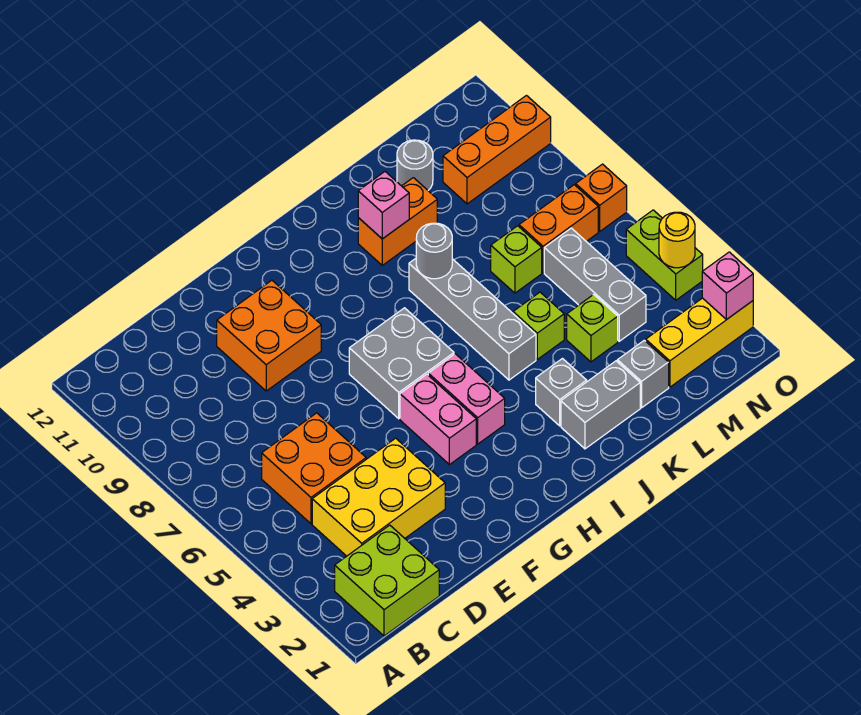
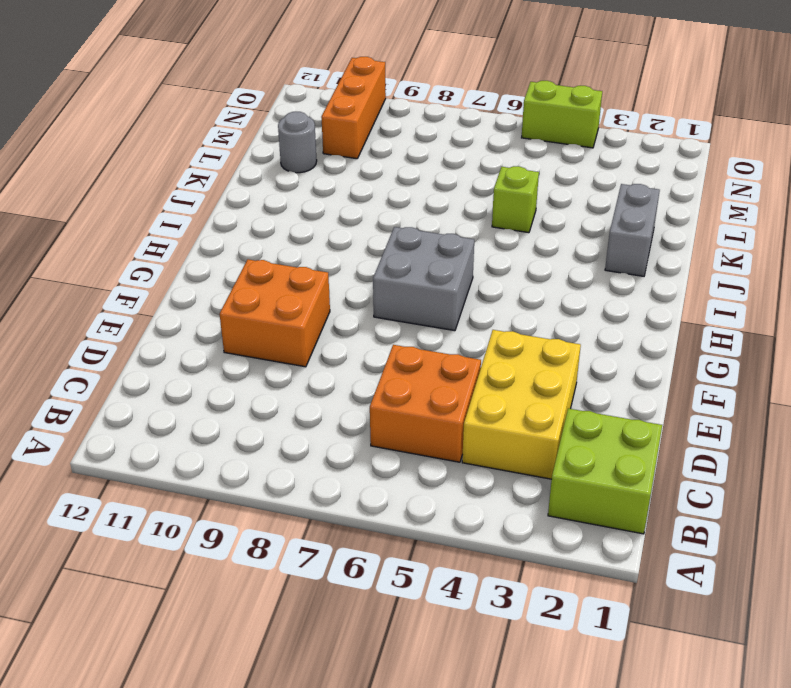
none -> pink 1x2 brick [400,374,476,465]
none -> pink 1x2 brick [428,354,505,444]
none -> grey 1x1 brick [536,359,587,426]

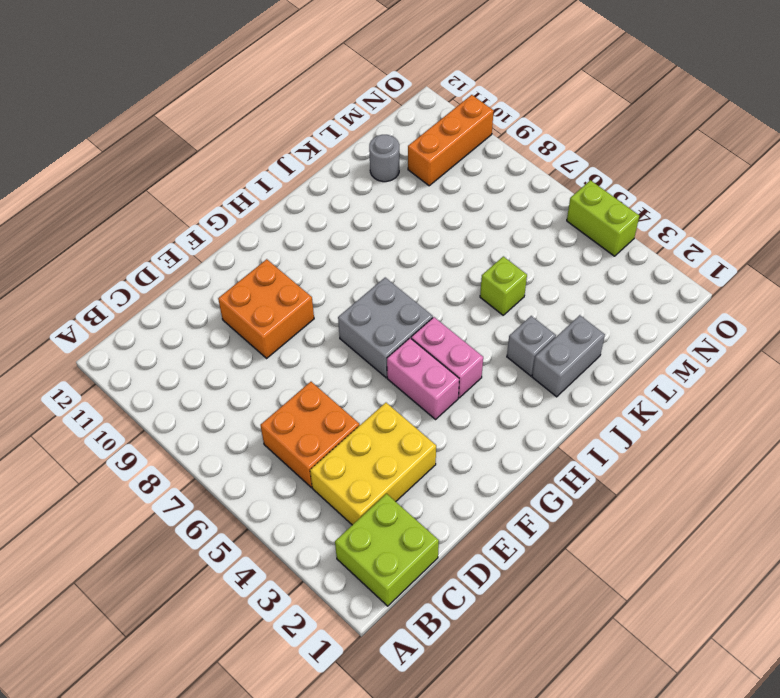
none -> grey 1x4 brick [409,258,536,380]
none -> orange 1x2 brick [358,178,437,265]
none -> grey 1x1 brick [617,340,669,408]

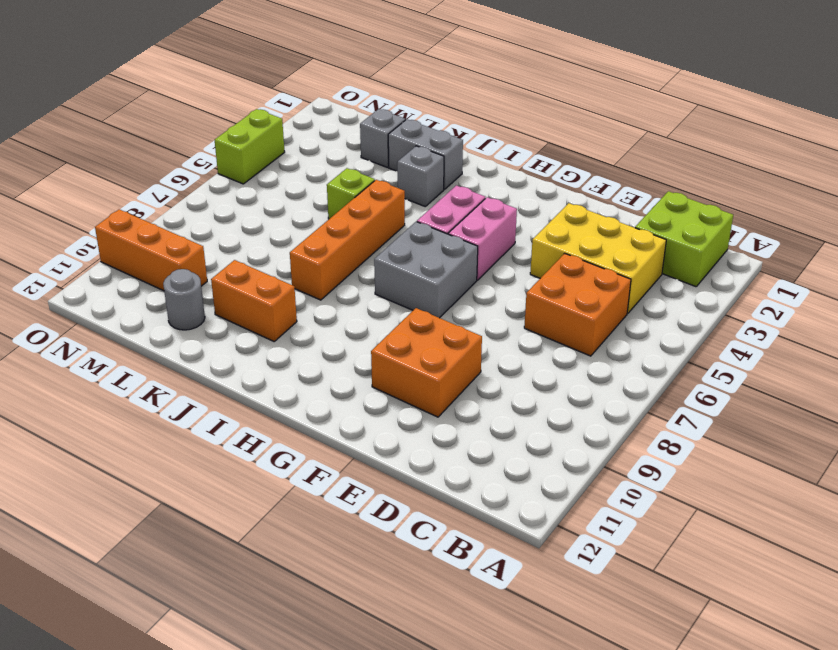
orange 1x4 brick [290,180,405,300] -> grey 1x4 brick [409,258,536,380]
none -> lime 1x1 brick [567,295,618,362]
none -> lime 1x1 brick [491,226,542,293]
none -> yellow 1x3 brick [646,298,753,387]

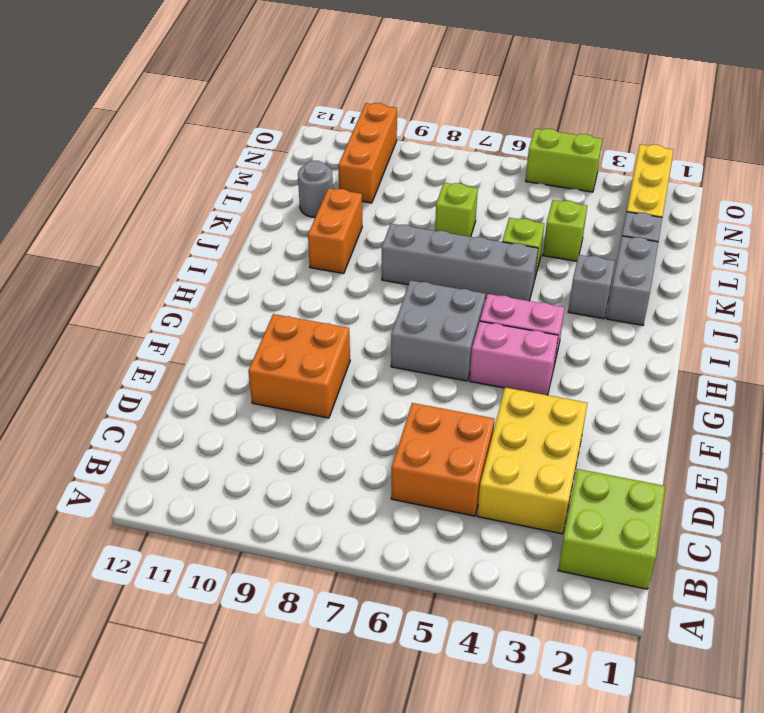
none -> grey 1x3 brick [544,228,646,341]
none -> orange 1x2 brick [519,185,598,273]
none -> orange 1x1 brick [576,164,627,231]

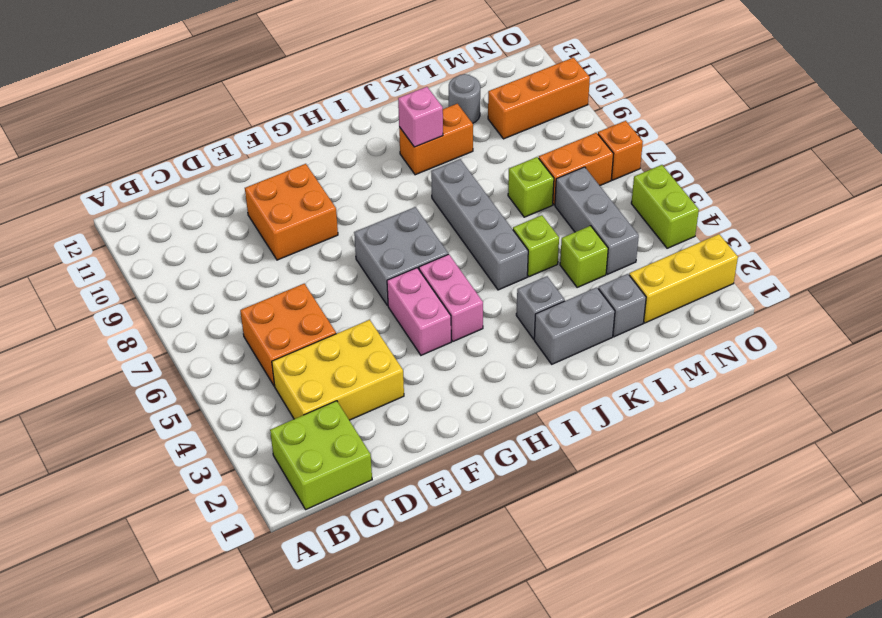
none -> grey 1x1 round brick [416,223,452,279]
none -> pink 1x1 brick [702,252,753,319]
none -> yellow 1x1 round brick [659,212,695,268]

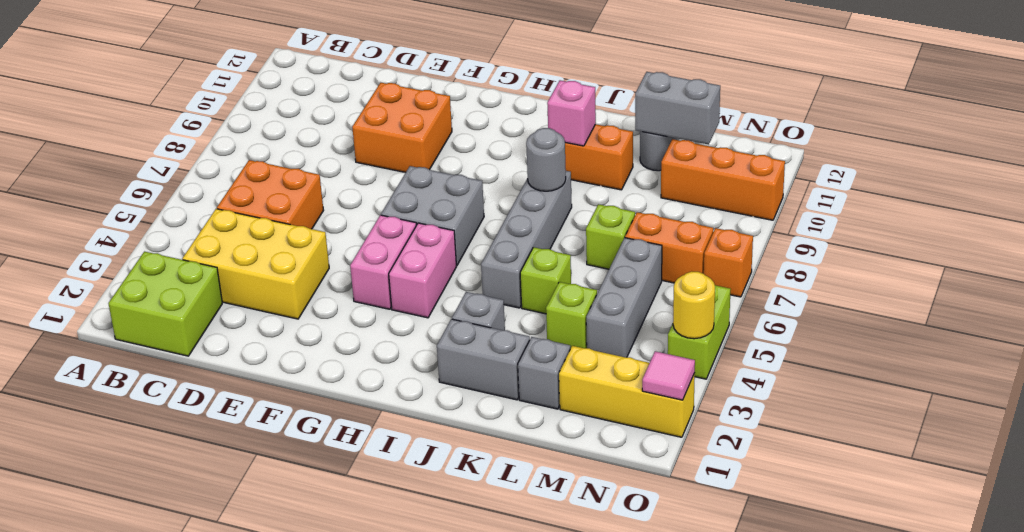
grey 1x2 brick [635,72,720,144] -> none
pink 1x1 tile [642,351,695,400] -> pink 1x1 brick [702,252,753,319]

